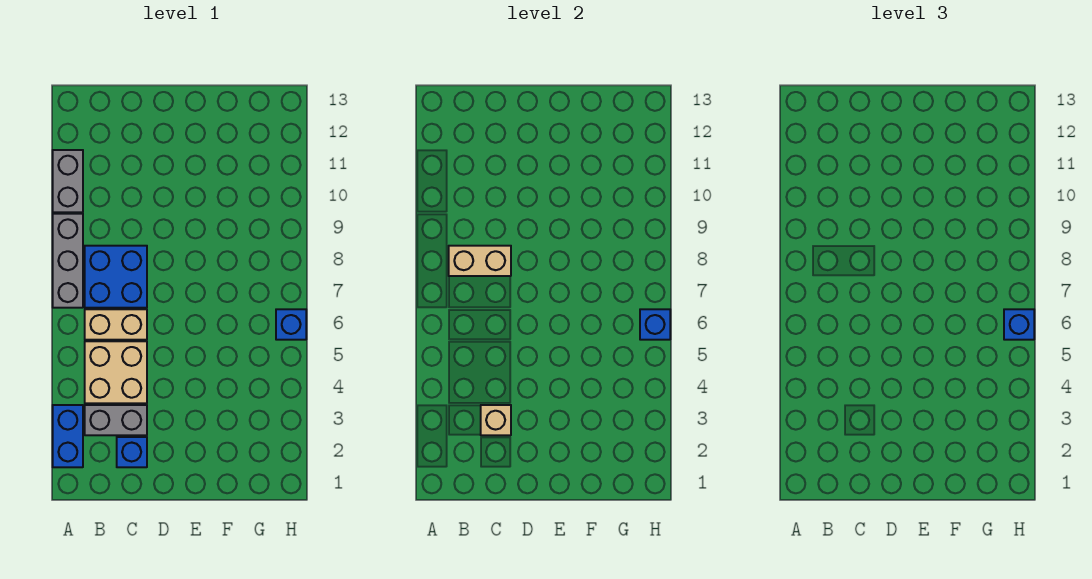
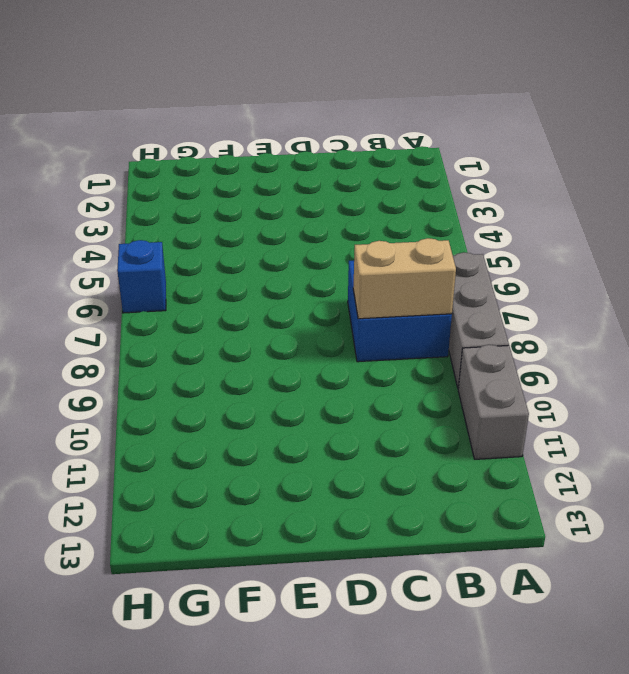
none -> blue 1x2 brick [53,405,83,467]
none -> grey 1x2 brick [85,405,147,435]
none -> tan 2x2 brick [85,341,147,403]

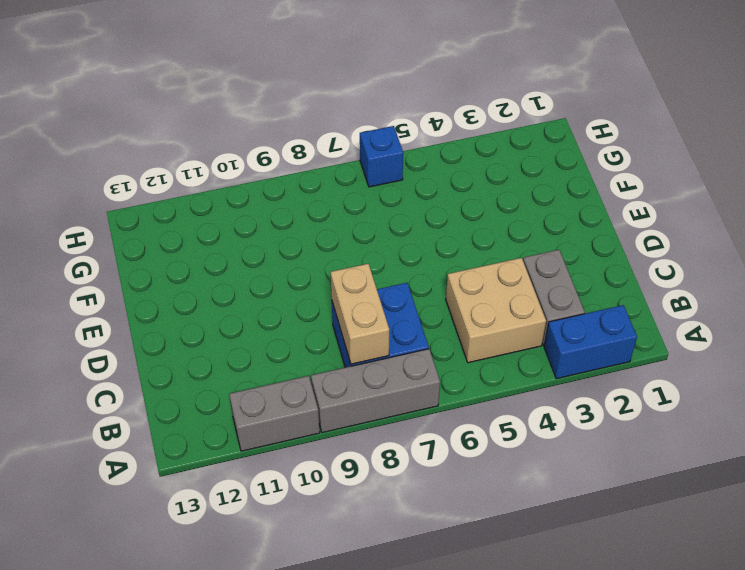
none -> tan 1x2 brick [85,309,147,340]
none -> blue 1x1 brick [117,437,147,467]
none -> tan 1x1 brick [481,405,511,435]

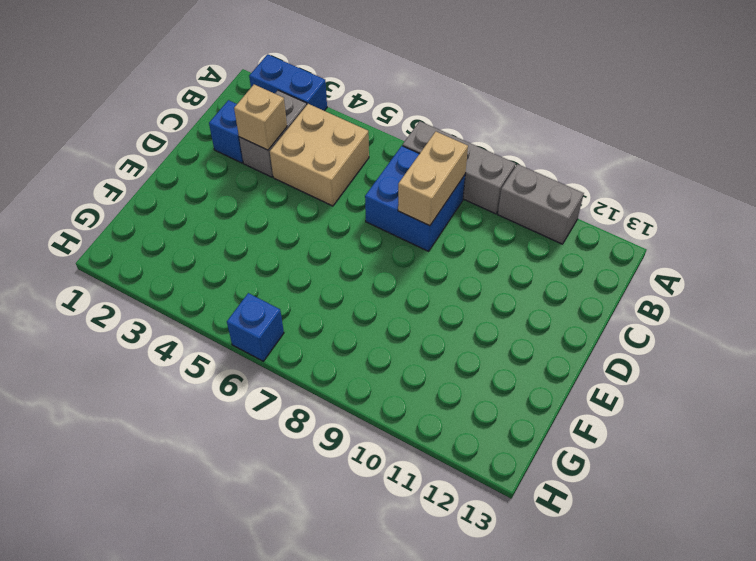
none -> tan 1x2 brick [85,309,147,340]
none -> blue 1x1 brick [640,309,670,340]
none -> blue 1x1 brick [1004,309,1034,340]

